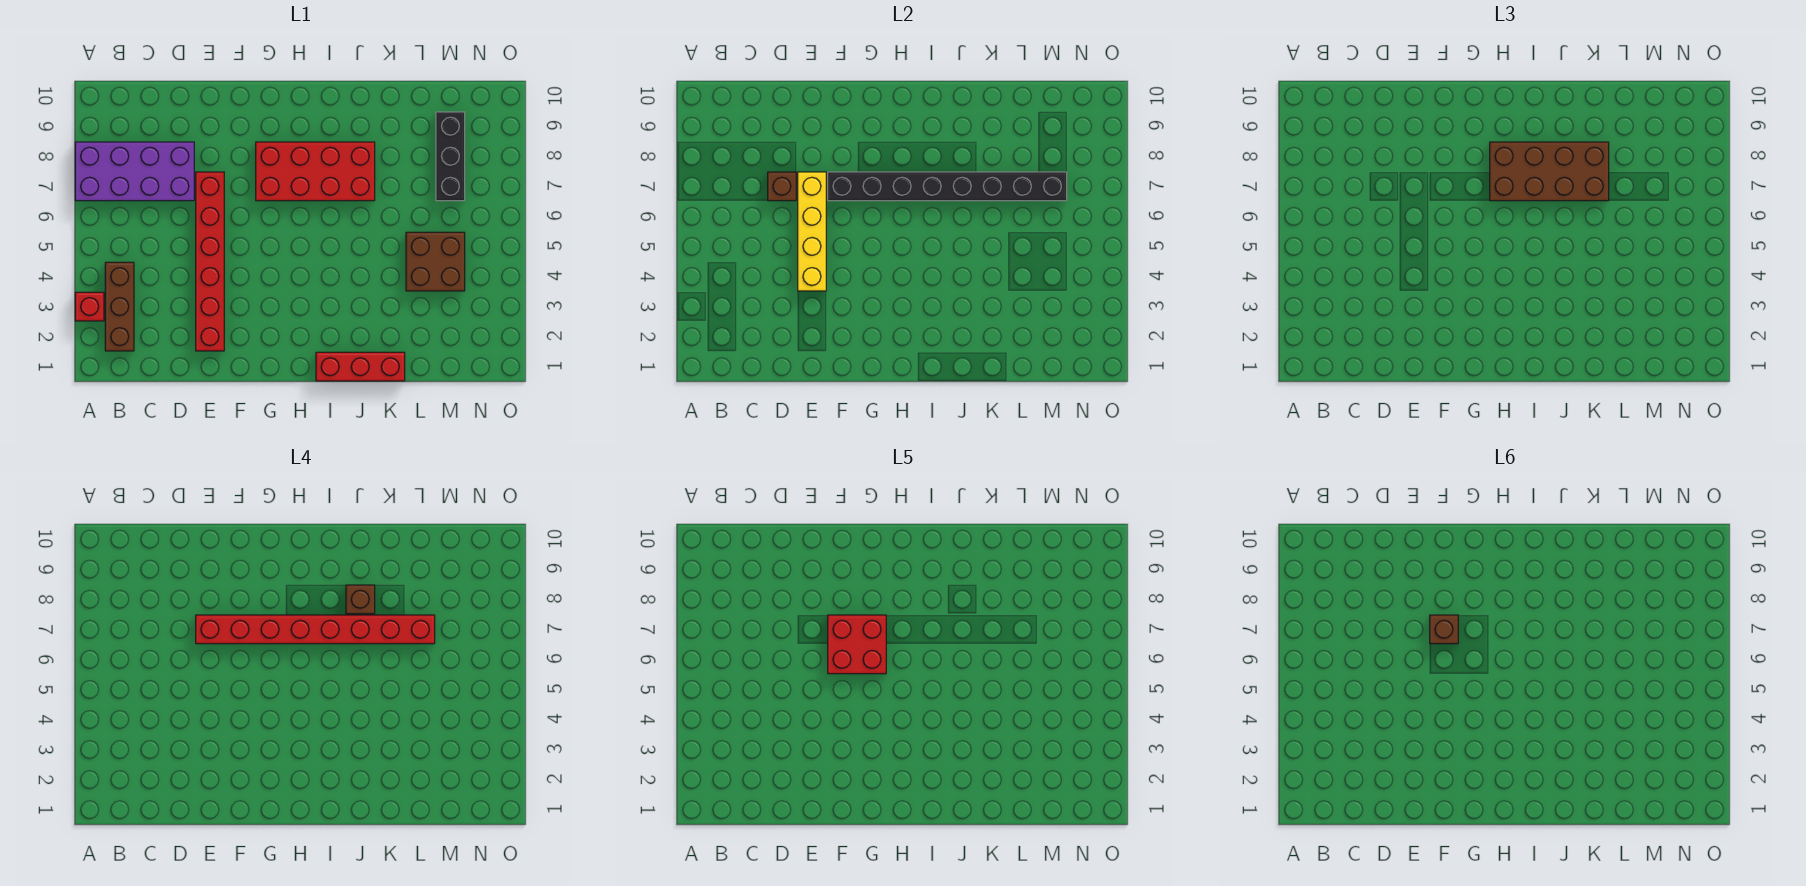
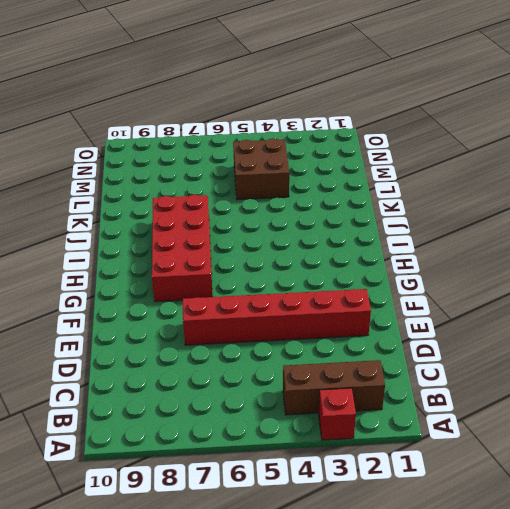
none -> purple 2x4 brick [75,142,194,201]
none -> red 1x3 brick [316,352,405,381]
none -> black 1x3 brick [436,112,465,201]

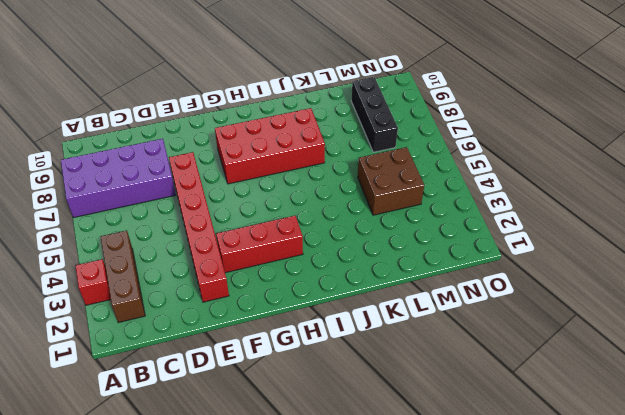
red 1x3 brick [216,216,303,273] -> red 1x3 brick moved to [316,352,405,381]
none -> brown 1x1 brick [768,172,796,201]
none -> yellow 1x4 brick [798,172,826,291]
none -> black 1x8 brick [828,172,1067,201]

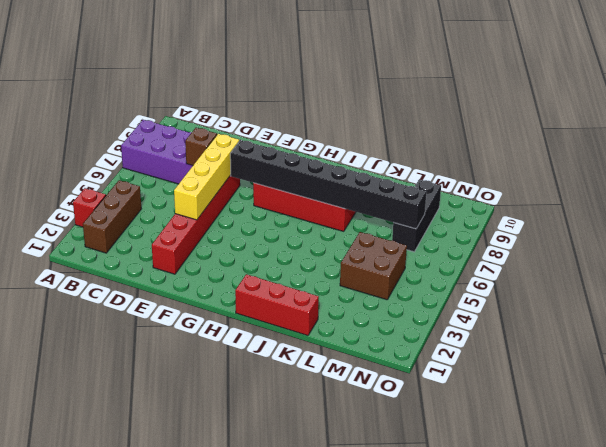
none -> brown 2x4 brick [1490,142,1609,201]
none -> red 1x8 brick [196,615,435,644]
none -> brown 1x1 brick [346,585,375,614]

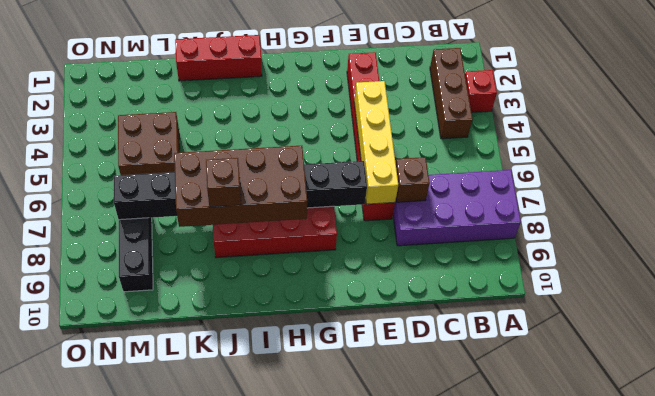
none -> red 1x8 brick [196,615,435,644]
none -> red 2x2 brick [828,615,886,674]
none -> brown 1x1 brick [1430,615,1458,644]

